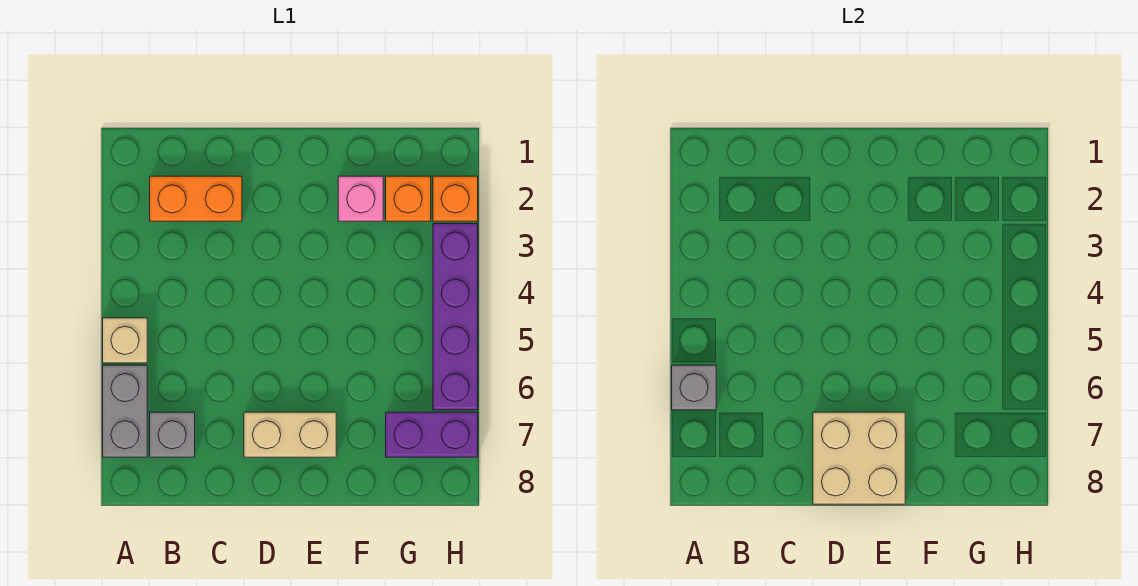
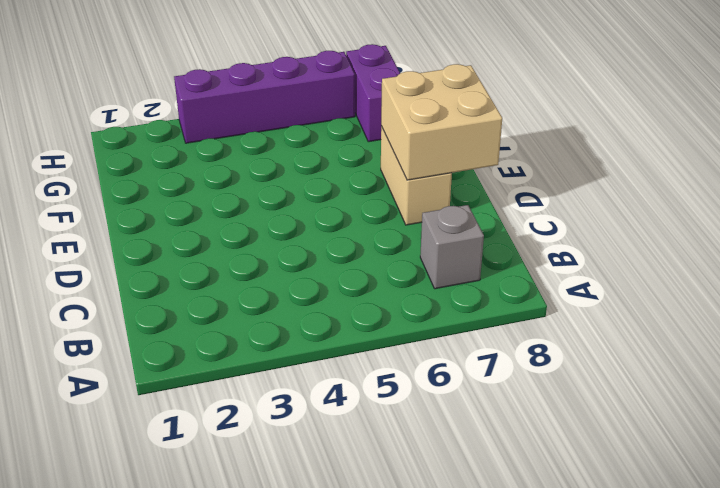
none -> tan 1x1 brick [103,318,147,363]
none -> grey 1x2 brick [103,365,147,457]
none -> orange 1x2 brick [150,176,242,221]

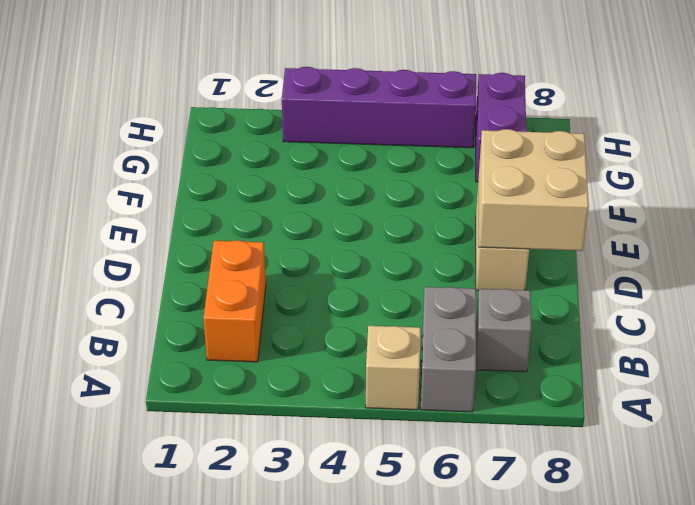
grey 1x2 brick [421,287,476,412] -> grey 1x2 brick turned to [103,365,147,457]
none -> pink 1x1 brick [338,176,383,221]
none -> orange 1x1 brick [386,176,431,221]
none -> orange 1x1 brick [433,176,478,221]

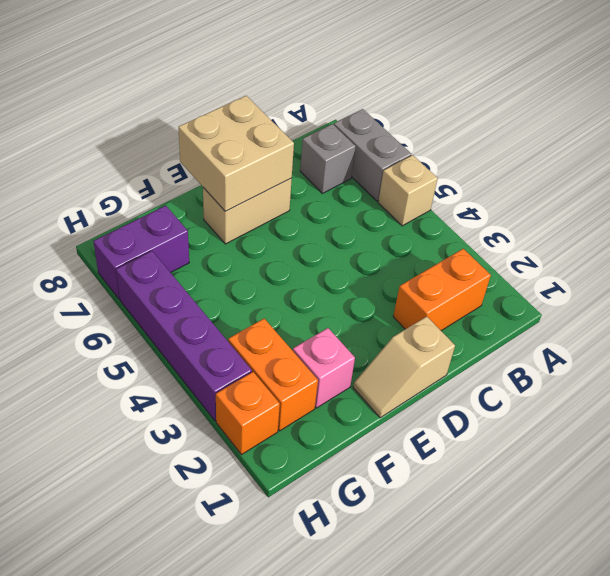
tan 1x2 slope [353,316,455,418] -> none
orange 1x2 brick [228,319,318,431] -> orange 1x1 brick [386,176,431,221]
none -> grey 1x1 brick [672,365,716,410]

